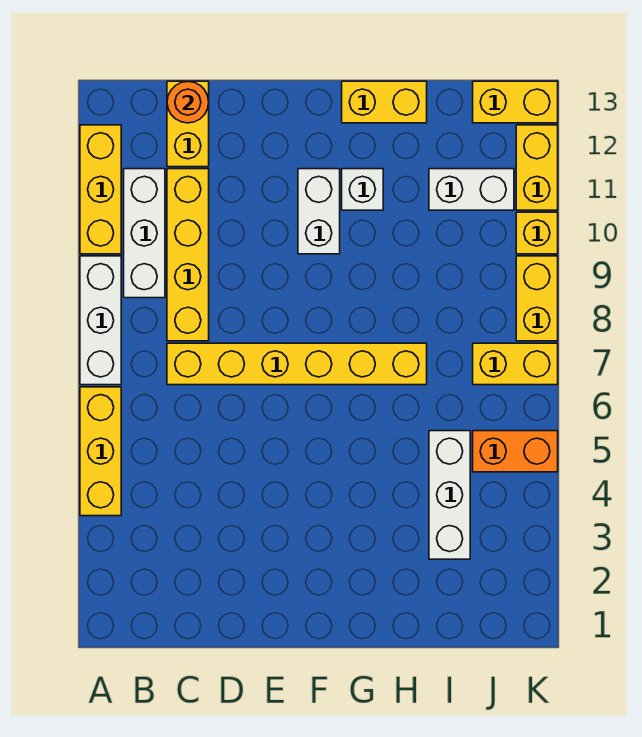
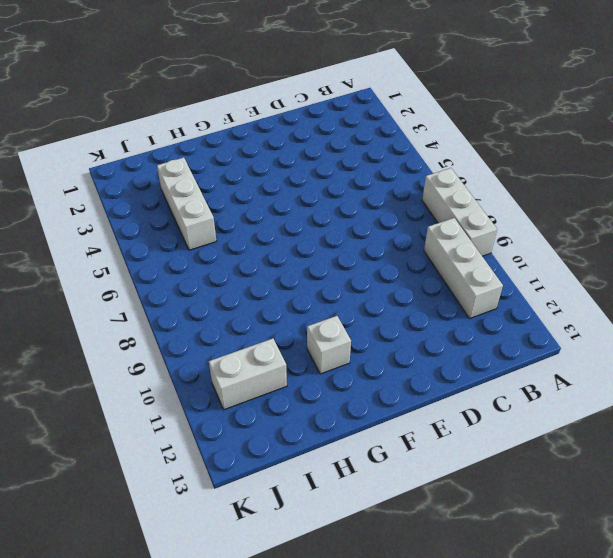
none -> yellow 1x3 brick [80,387,121,516]
none -> yellow 1x3 brick [80,125,121,254]
none -> yellow 1x6 brick [167,343,427,385]

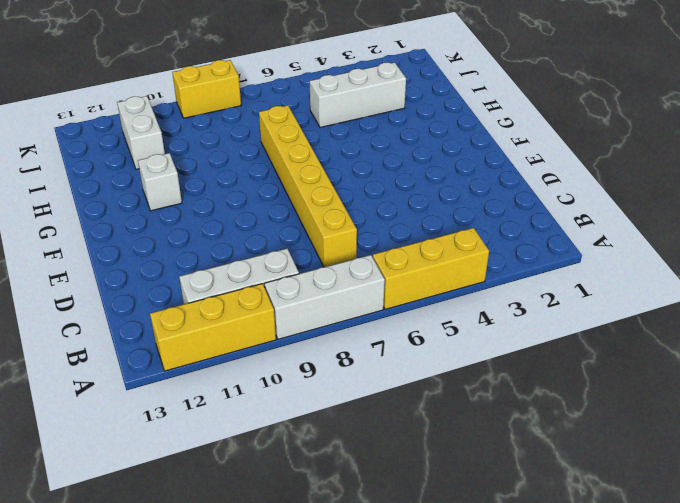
none -> yellow 1x4 brick [167,169,209,341]
none -> yellow 1x2 brick [167,81,209,167]
none -> white 1x2 brick [298,169,340,254]

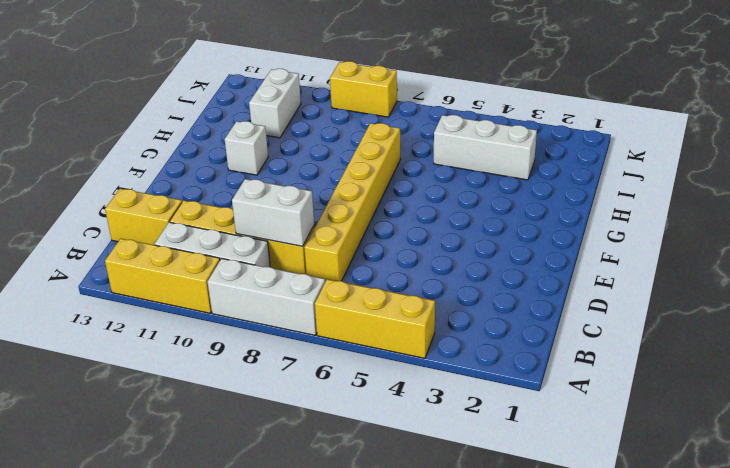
white 1x2 brick [232,179,314,246] -> white 1x2 brick moved to [298,169,340,254]
none -> yellow 1x2 brick [342,81,427,123]
none -> orange 1x2 brick [473,431,558,472]
none -> yellow 1x2 brick [473,343,558,385]

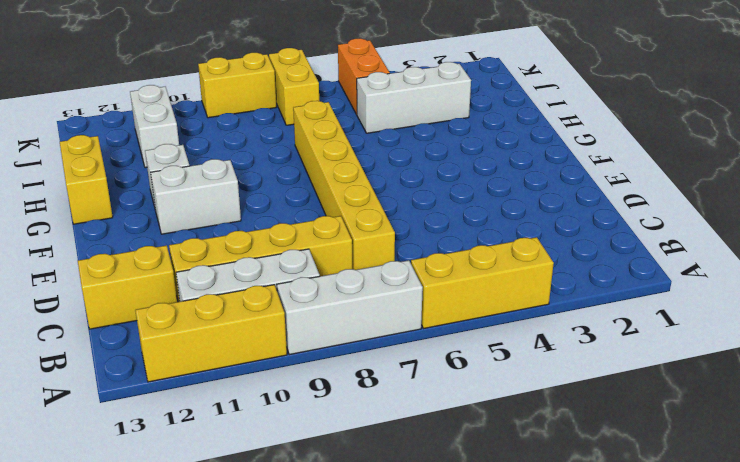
none -> yellow 1x2 brick [473,81,558,123]
none -> yellow 1x1 brick [516,212,558,254]
none -> yellow 1x2 brick [516,125,558,210]

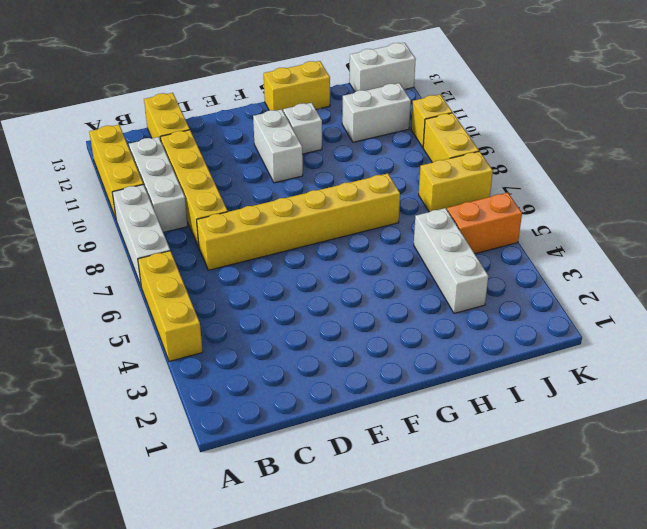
white 1x2 brick [349,43,416,92] -> yellow 1x2 brick [473,81,558,123]
none -> yellow 1x2 brick [516,125,558,210]
none -> orange 1x1 round brick [167,81,209,123]

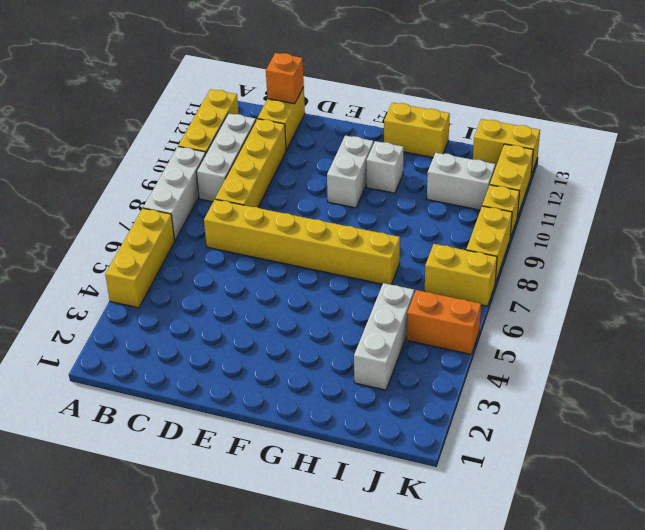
orange 1x1 brick [266,53,304,104] -> orange 1x1 round brick [167,81,209,123]

